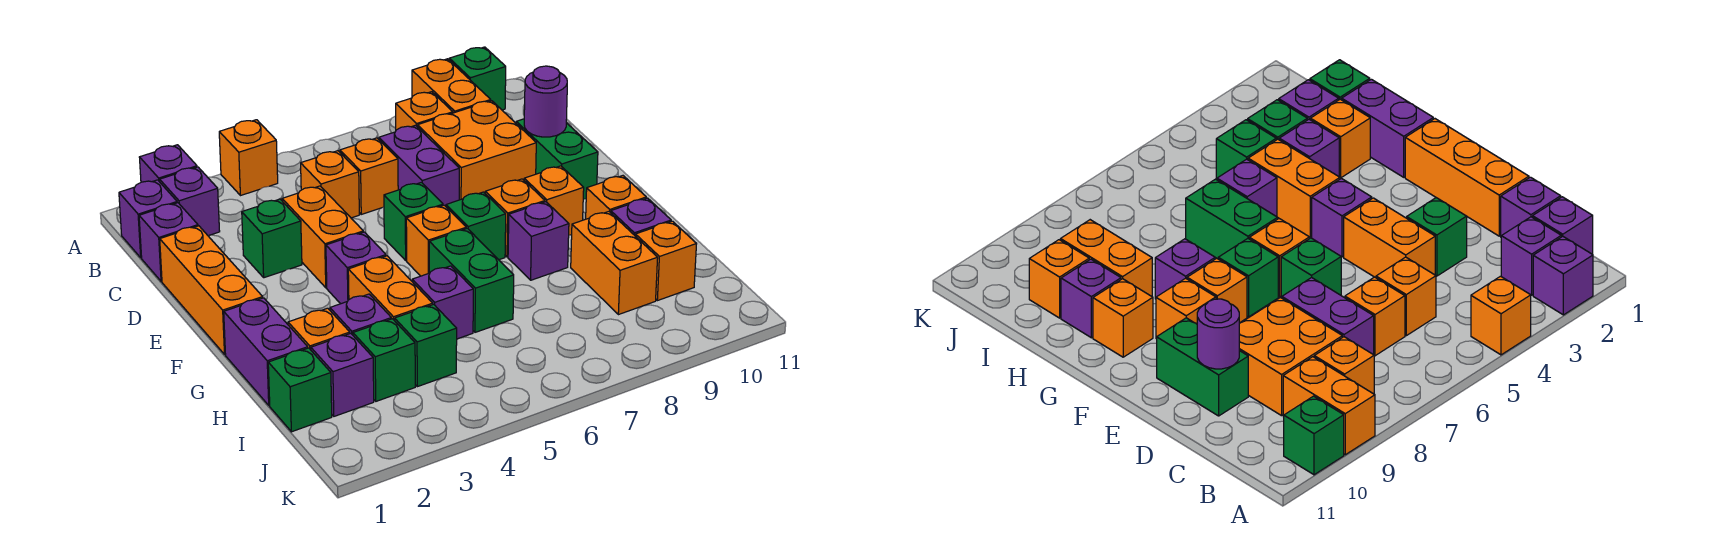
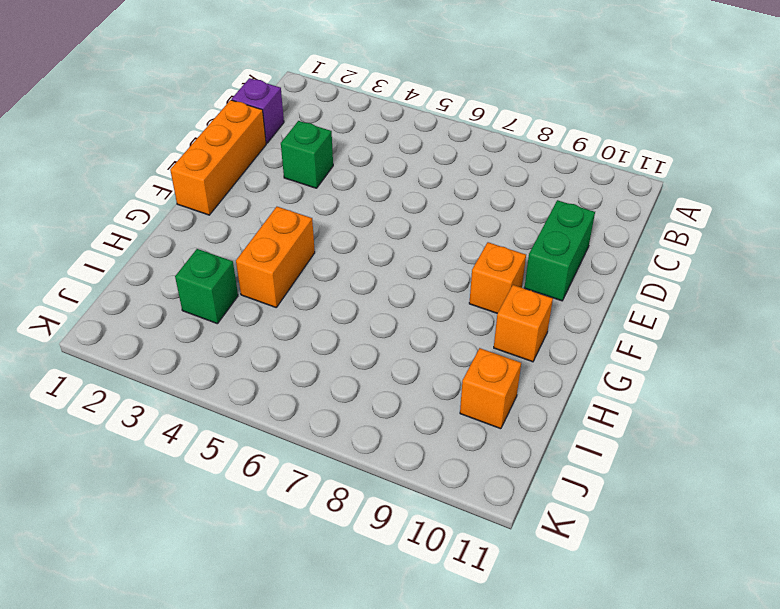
none -> purple 1x1 brick [139,145,197,182]
none -> orange 1x1 brick [219,120,278,196]
none -> orange 1x2 brick [412,59,491,113]
none -> green 1x1 brick [449,47,506,110]

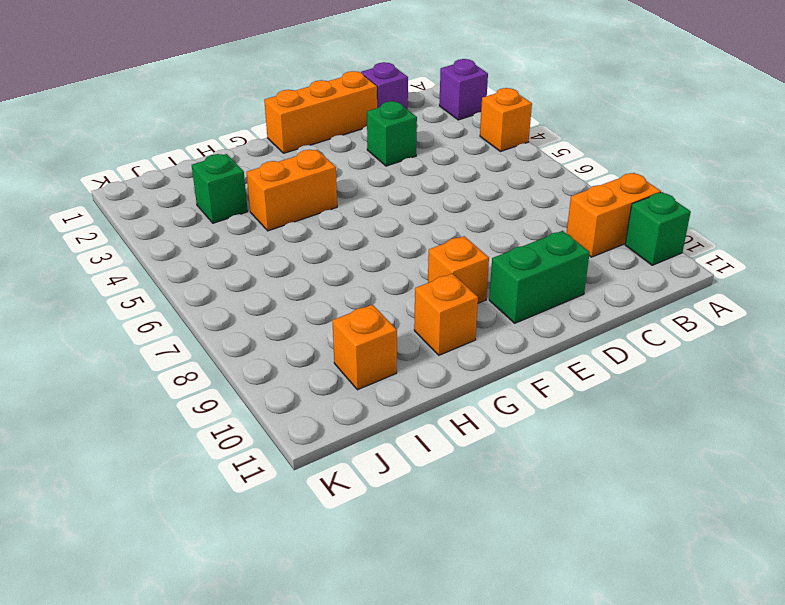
none -> purple 1x1 brick [119,180,177,258]
none -> purple 1x1 brick [160,167,220,236]
none -> orange 1x1 brick [396,92,453,130]
none -> orange 1x1 brick [301,151,359,218]

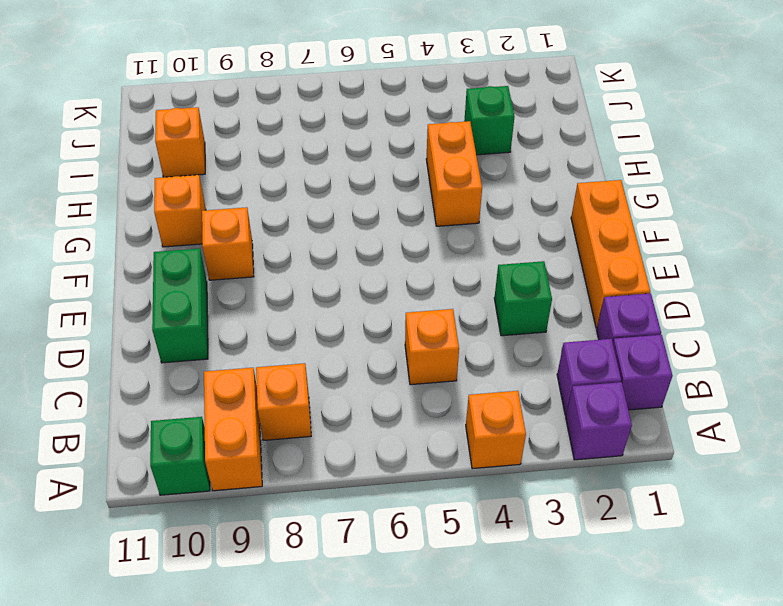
none -> orange 1x1 brick [340,138,398,214]
none -> purple 1x2 brick [379,125,459,206]
none -> orange 2x2 brick [418,101,536,200]
none -> orange 1x2 brick [282,186,363,288]

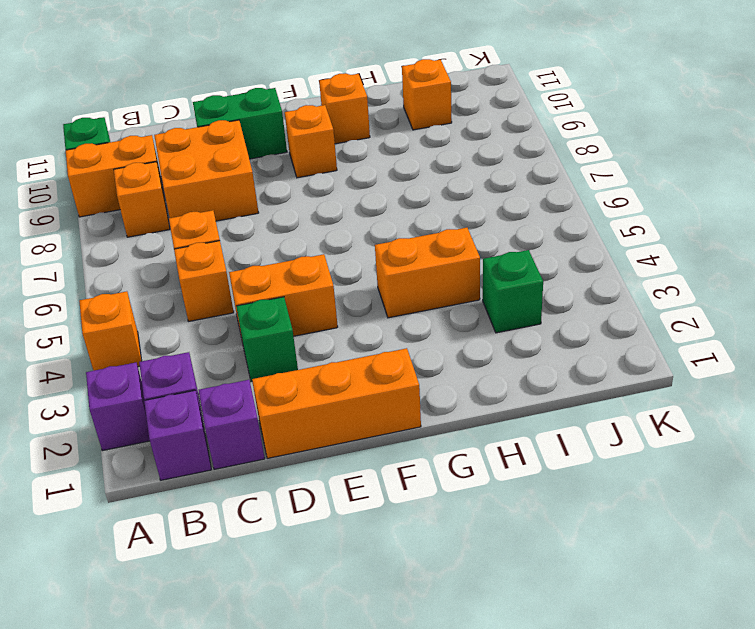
none -> purple 1x2 brick [379,125,459,206]
none -> green 1x1 brick [384,182,443,260]
none -> purple 1x1 brick [326,232,386,304]
none -> orange 1x1 brick [406,205,466,276]

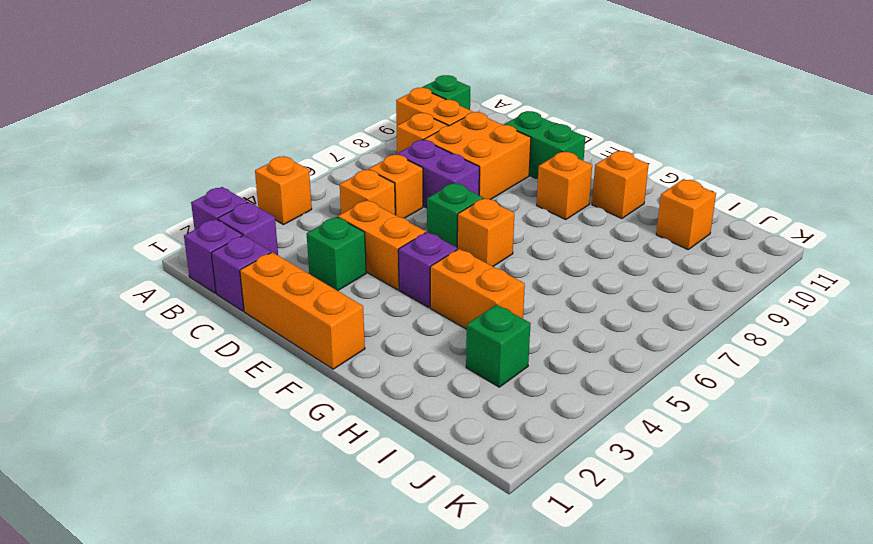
none -> green 1x1 brick [446,192,506,260]
none -> orange 1x1 brick [485,179,545,257]
none -> purple 1x2 brick [224,298,308,405]
none -> green 1x2 brick [429,228,514,332]

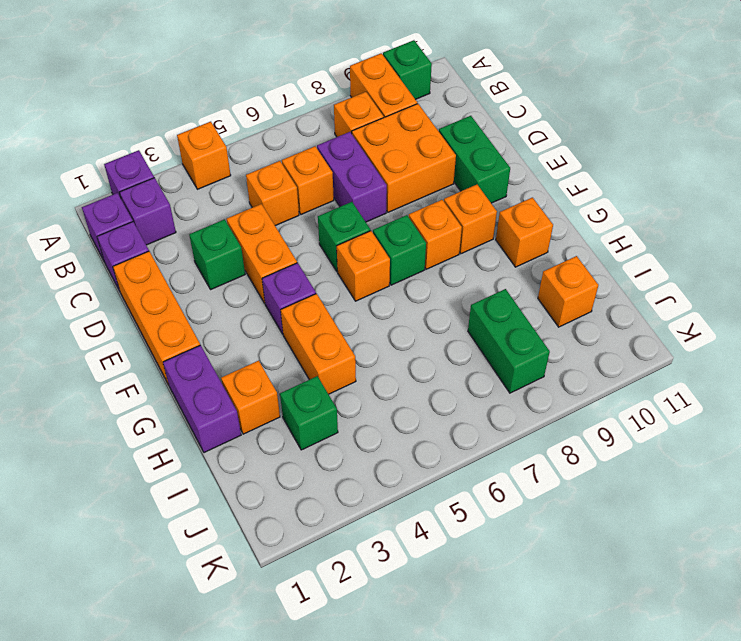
green 1x2 brick [468,289,550,393] -> green 1x2 brick moved to [429,228,514,332]
none -> purple 1x1 brick [508,202,569,280]
none -> purple 1x1 brick [330,294,391,335]
none -> purple 1x1 brick [412,266,473,339]
none -> orange 1x2 brick [571,212,658,315]

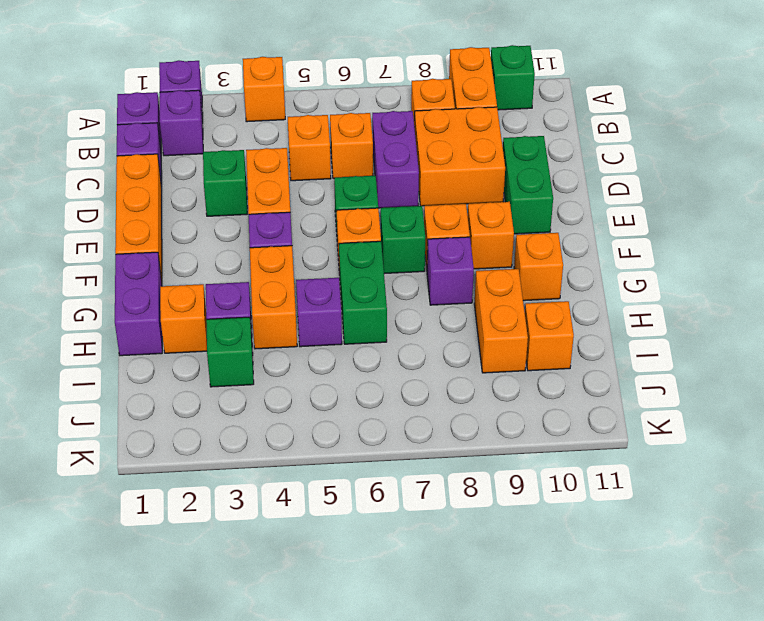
none -> purple 1x1 brick [611,198,671,235]
none -> green 1x1 brick [268,348,332,432]
none -> purple 1x1 brick [311,333,374,416]
none -> green 1x1 brick [395,304,457,387]

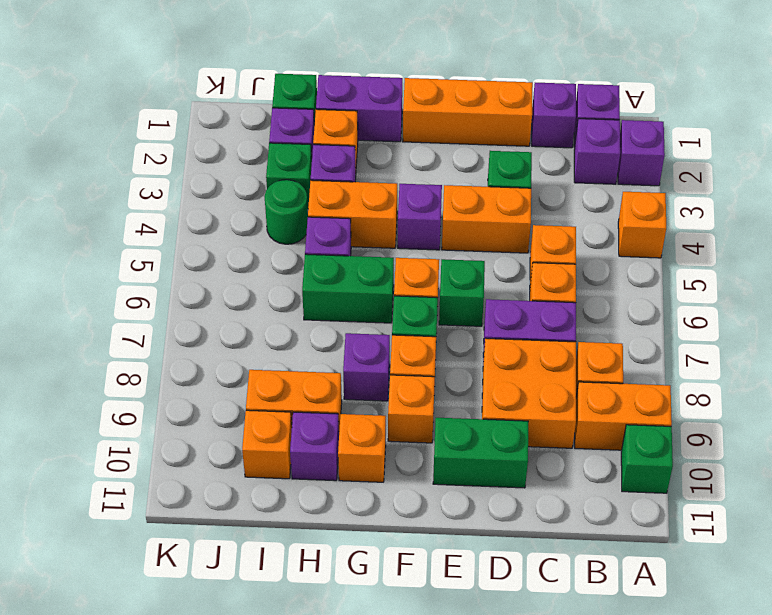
green 1x1 round brick [264,180,308,244] -> green 1x1 brick [395,304,457,387]
none -> purple 1x1 round brick [524,66,567,137]

